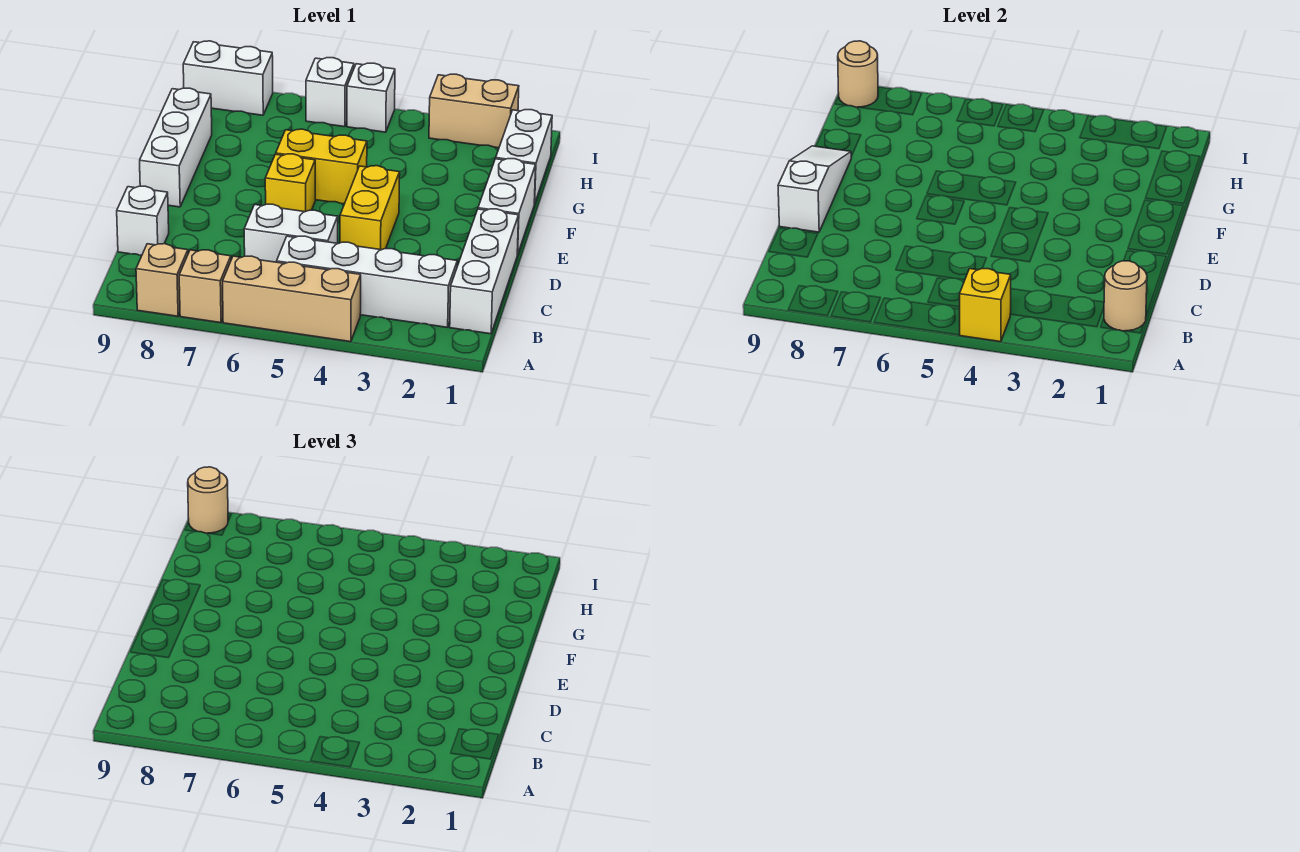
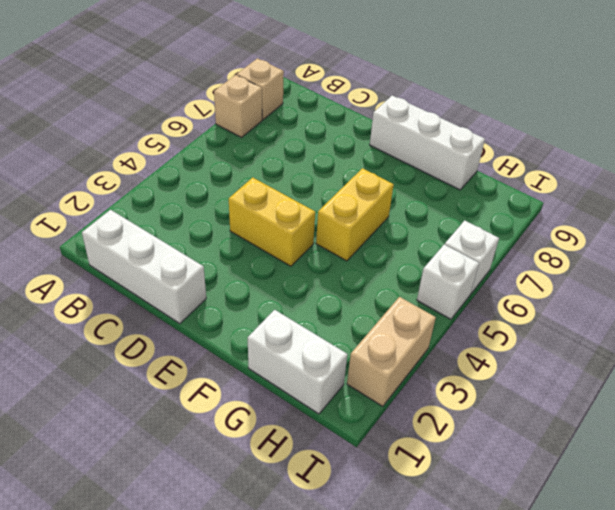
none -> tan 1x3 brick [223,256,361,342]
none -> white 1x4 brick [277,236,457,327]
none -> white 1x2 brick [244,204,338,262]

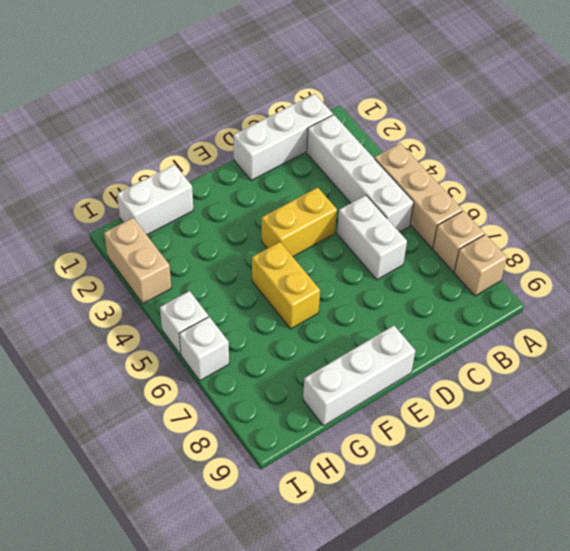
none -> white 1x1 brick [117,186,169,256]
none -> white 1x2 brick [478,159,536,255]
none -> yellow 1x1 brick [265,154,315,212]

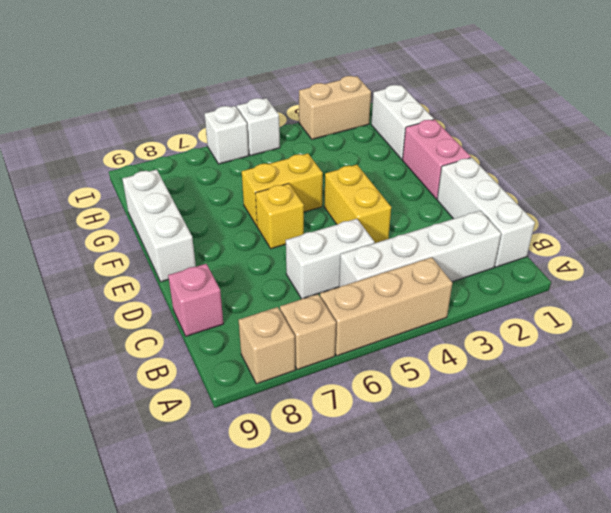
pink 1x1 brick [168,264,223,336] -> white 1x1 brick [117,186,169,256]
pink 1x2 brick [403,119,471,199] -> white 1x2 brick [478,159,536,255]
none -> white 1x2 brick [183,41,273,115]
none -> yellow 1x1 brick [960,268,1011,342]
none -> tan 1x1 round brick [1104,261,1147,331]

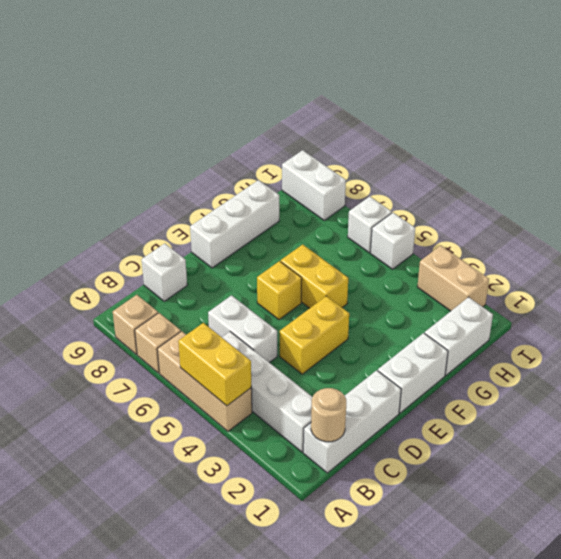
yellow 1x2 brick [178,323,251,406] -> yellow 1x1 brick [960,268,1011,342]
none -> white 1x3 slope [778,146,851,232]
none -> tan 1x1 round brick [838,41,878,107]
none -> tan 1x1 round brick [188,467,228,533]

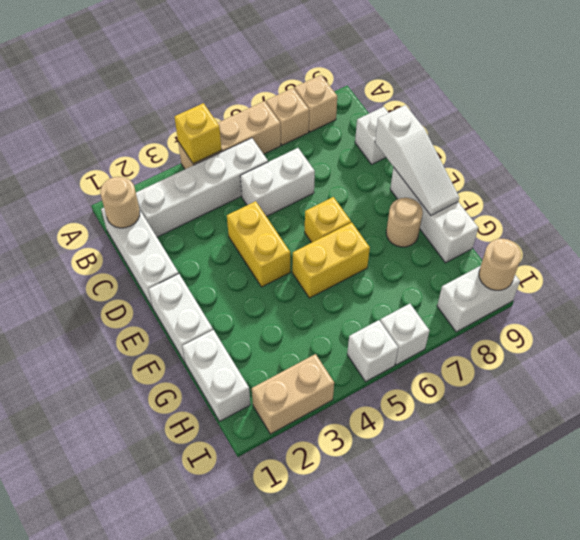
tan 1x1 round brick [386,198,423,247] -> tan 1x1 round brick moved to [188,467,228,533]

